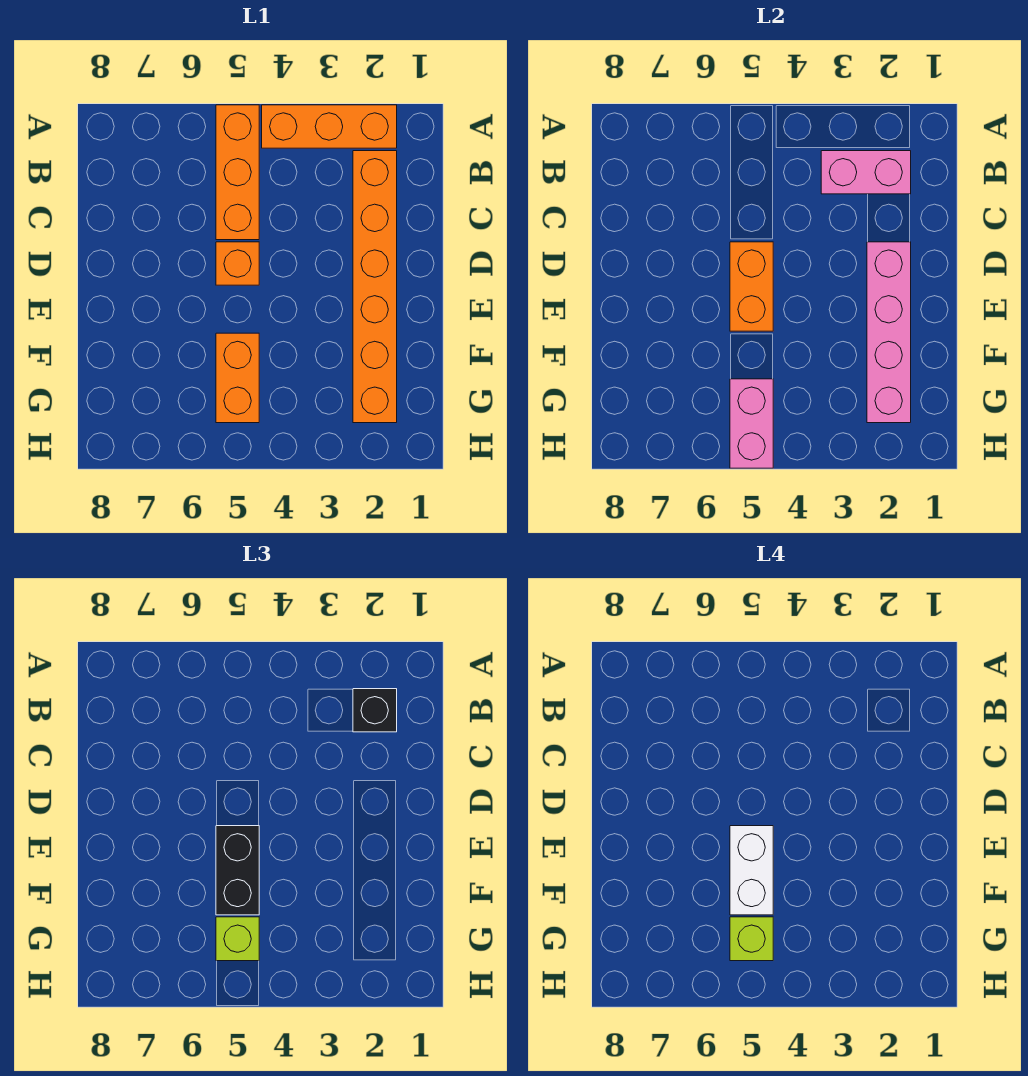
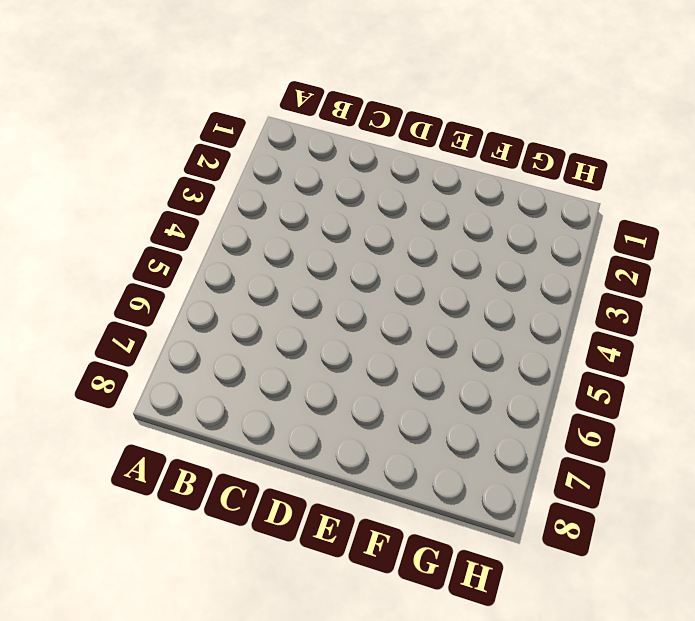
none -> orange 1x3 brick [262,105,397,148]
none -> orange 1x3 brick [216,105,259,240]
none -> orange 1x6 brick [353,151,397,423]

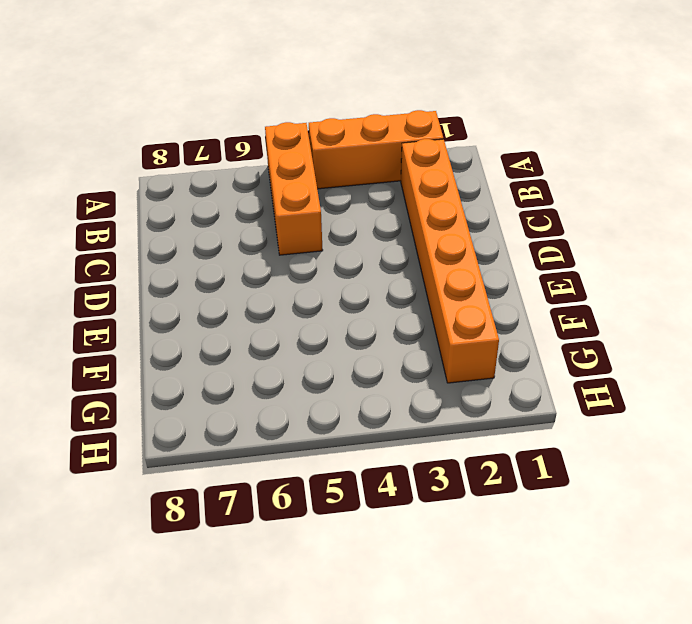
none -> orange 1x1 brick [216,242,259,285]
none -> orange 1x2 brick [216,333,259,423]
none -> pink 1x2 brick [821,151,911,194]

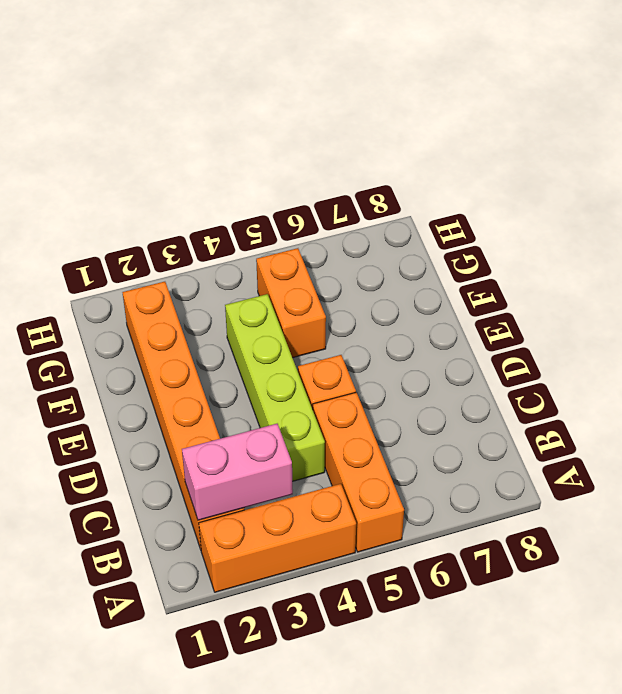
lime 1x4 brick [225,294,325,481] -> none
none -> pink 1x4 brick [867,242,911,423]
none -> orange 1x2 brick [730,242,773,331]
none -> pink 1x2 brick [730,379,773,468]

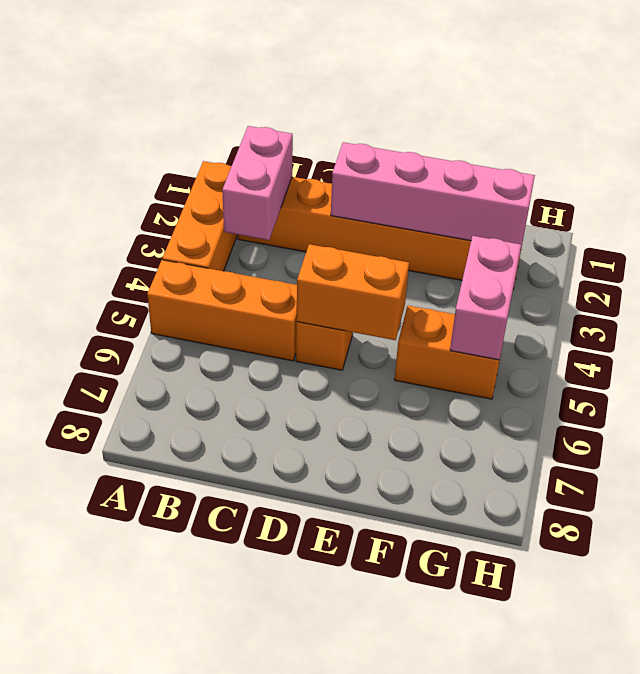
pink 1x2 brick [450,236,521,360] -> pink 1x2 brick turned to [730,379,773,468]
none -> black 1x1 brick [353,689,397,732]
none -> black 1x2 brick [216,826,259,915]
none -> lime 1x1 brick [216,917,259,961]

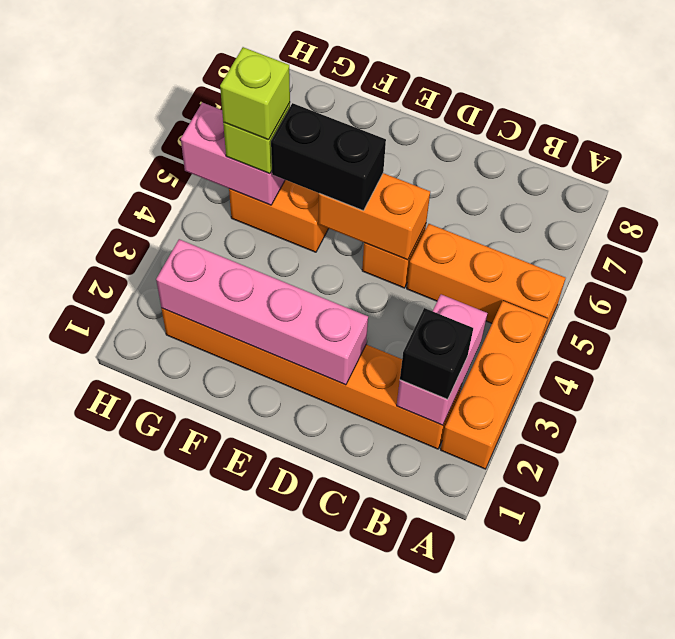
none -> white 1x2 brick [730,826,773,915]

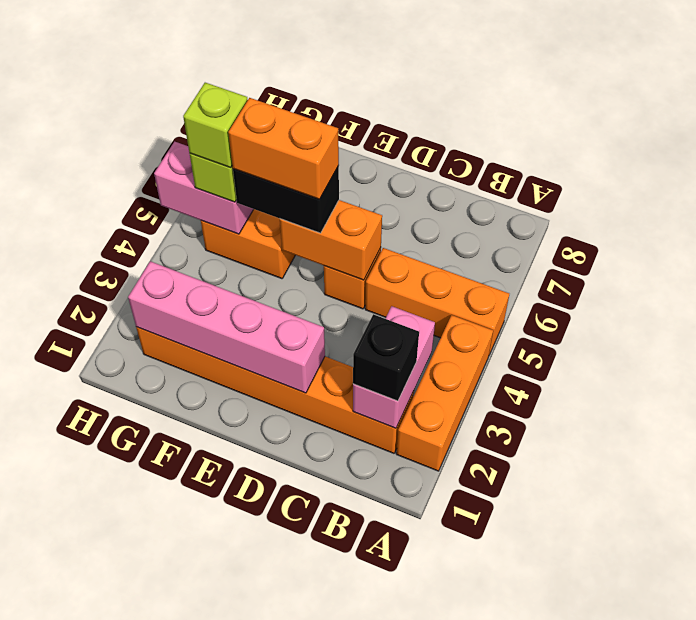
orange 1x2 brick [228,98,339,199] -> white 1x2 brick [730,826,773,915]

